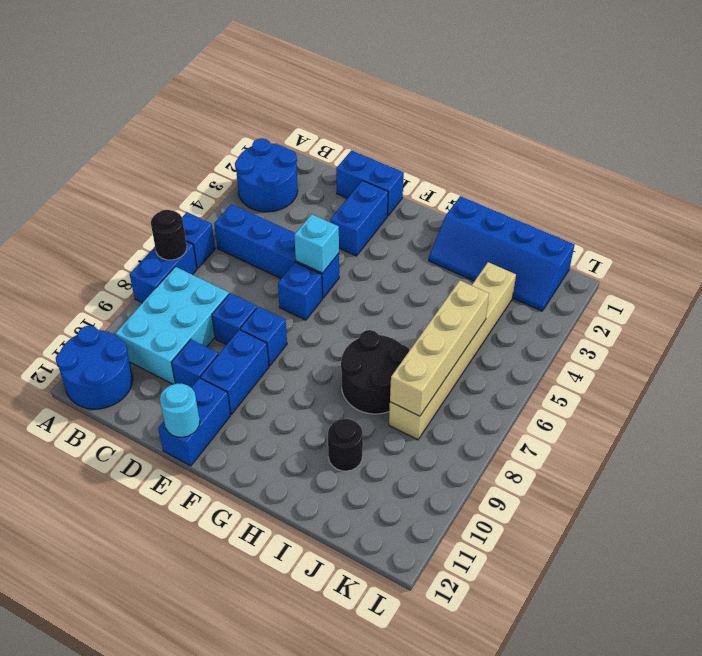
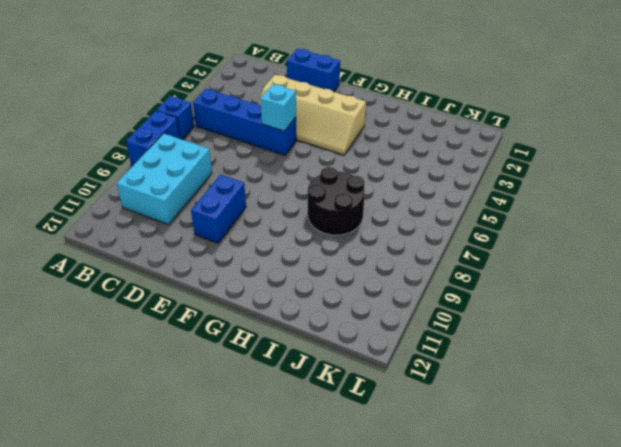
tan 2x4 slope [258,75,366,155] -> blue 1x2 brick [330,181,388,256]
none -> blue 2x2 round brick [235,138,298,212]
none -> blue 2x2 round brick [56,326,133,409]
none -> blue 1x1 brick [212,293,257,345]

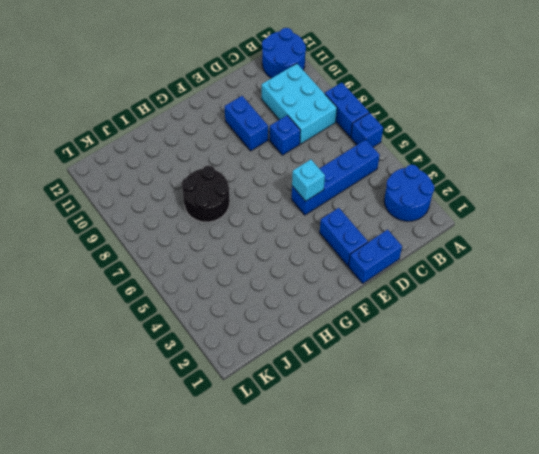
none -> blue 1x1 brick [172,339,218,387]
none -> blue 1x1 brick [278,262,322,320]
none -> blue 1x1 brick [240,307,287,366]

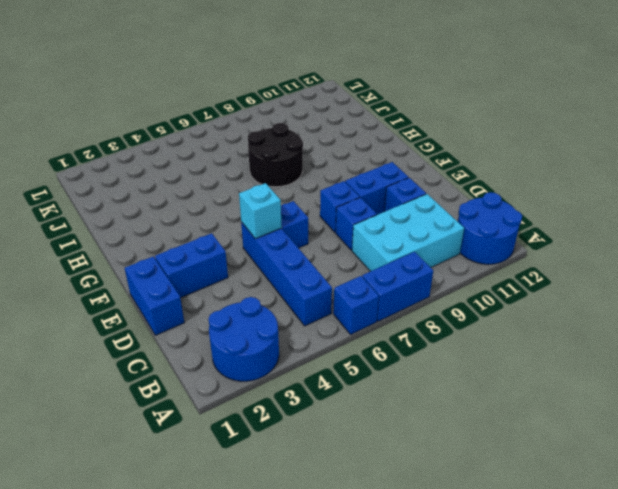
none -> blue 1x2 brick [158,378,231,466]
none -> blue 2x4 slope [429,196,575,311]
none -> black 1x1 round brick [328,419,363,471]

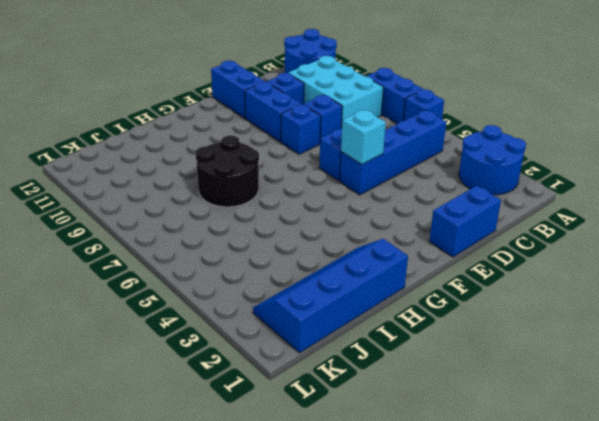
none -> blue 1x2 brick [330,181,388,256]
none -> black 1x1 round brick [328,419,363,471]
none -> tan 1x6 brick [389,262,516,440]

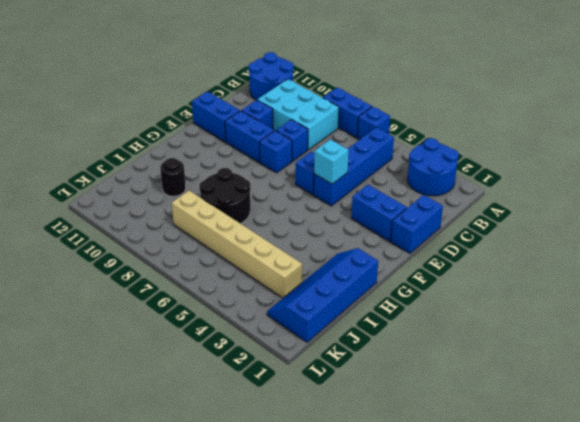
none -> black 1x1 round brick [151,210,187,260]
none -> cyan 1x1 round brick [160,384,200,437]
none -> tan 1x4 brick [390,280,489,416]

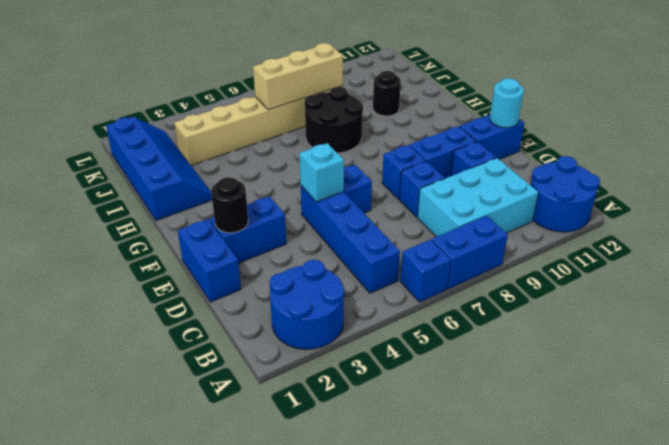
black 1x1 round brick [211,177,248,233] -> black 1x1 round brick moved to [151,210,187,260]
tan 1x3 brick [253,43,343,110] -> tan 1x4 brick [390,280,489,416]

